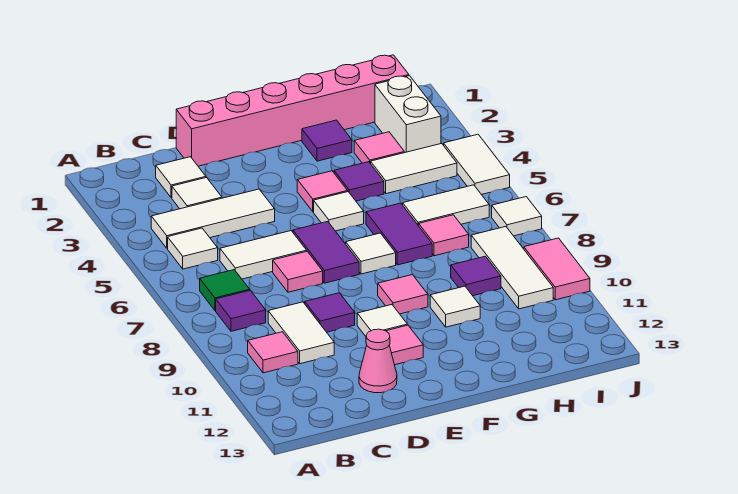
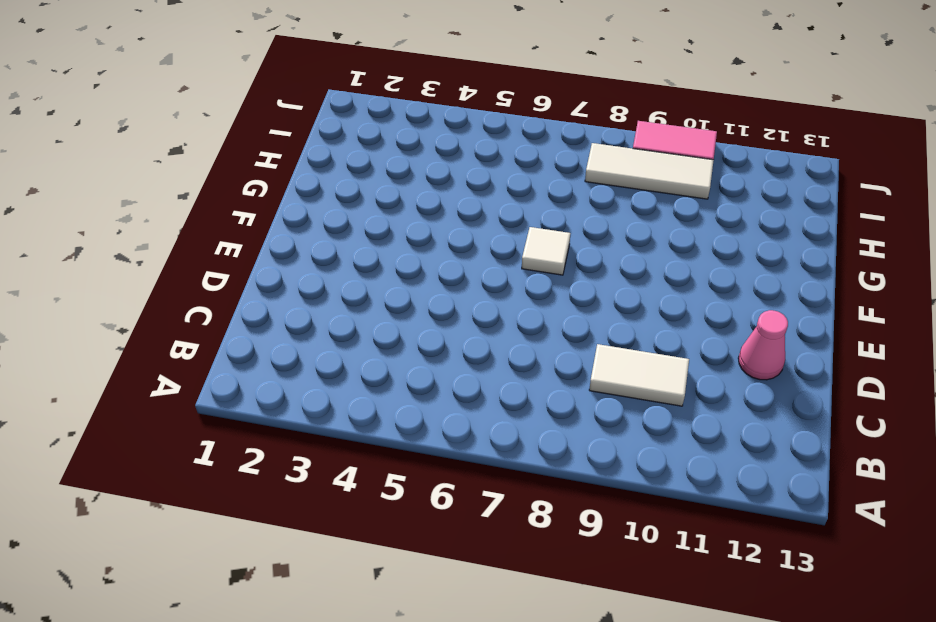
none -> white 1x3 tile [151,189,275,248]
none -> white 1x1 tile [168,228,218,269]
none -> green 1x1 tile [200,270,250,311]
none -> purple 1x1 tile [216,290,266,331]

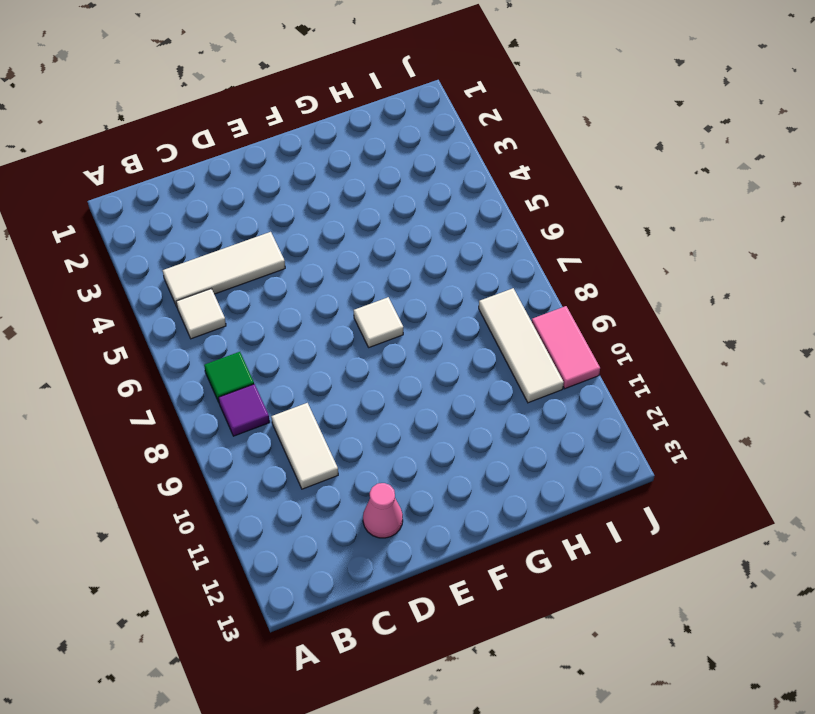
none -> pink 1x1 tile [248,332,298,373]
none -> white 1x1 tile [156,157,206,198]
none -> white 1x1 tile [172,177,222,209]
none -> white 1x2 tile [220,231,307,279]

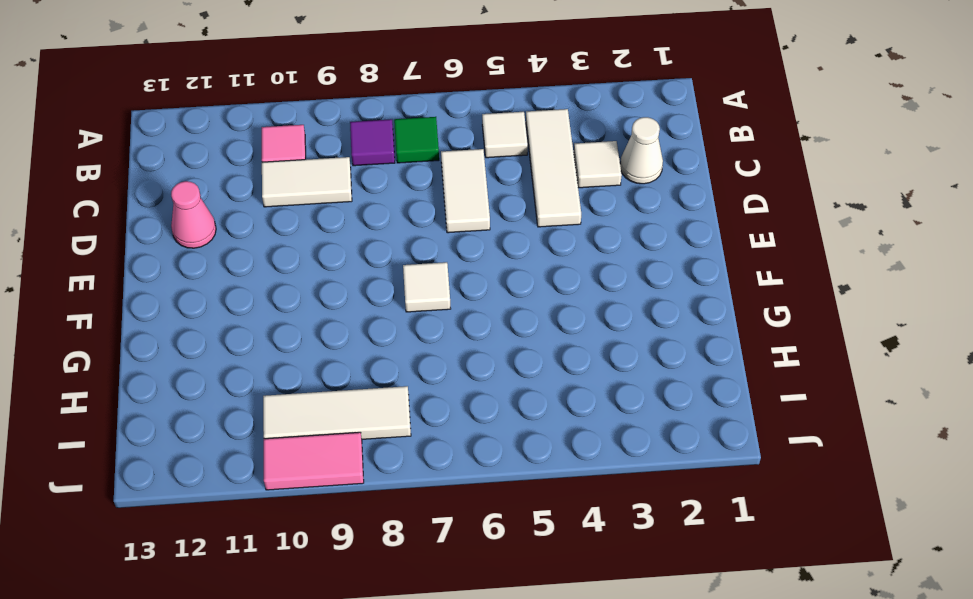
white 1x1 cone [620,117,663,184] -> white 1x1 tile [156,157,206,198]
none -> pink 1x6 brick [176,55,409,166]
none -> pink 1x1 tile [273,251,323,292]
none -> purple 1x1 tile [305,293,355,332]
none -> purple 1x2 tile [293,221,359,283]

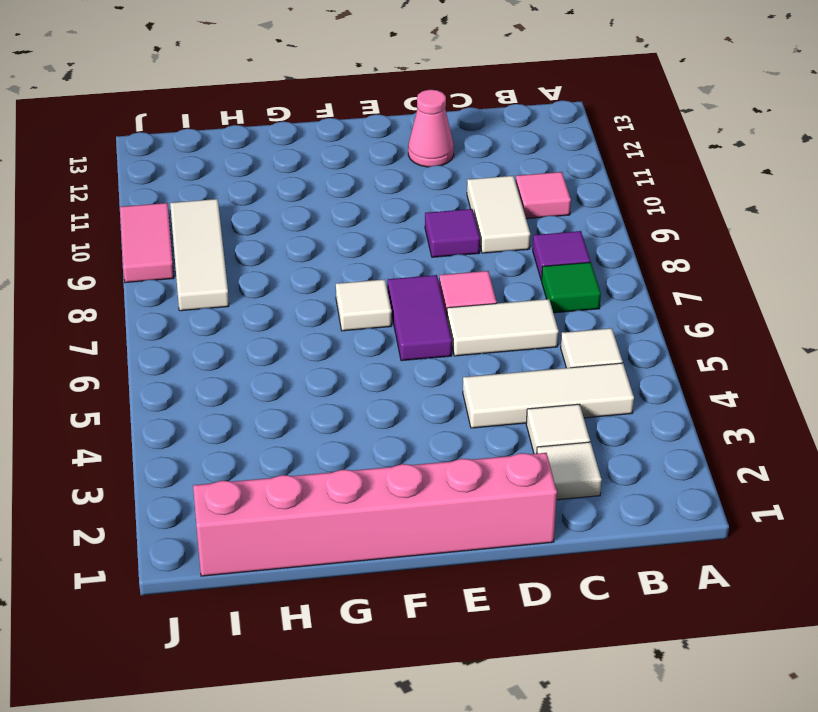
none -> white 1x1 tile [357,305,407,336]
none -> pink 1x1 tile [386,325,423,365]
none -> pink 1x1 tile [297,171,348,212]
none -> white 1x1 tile [314,192,364,231]

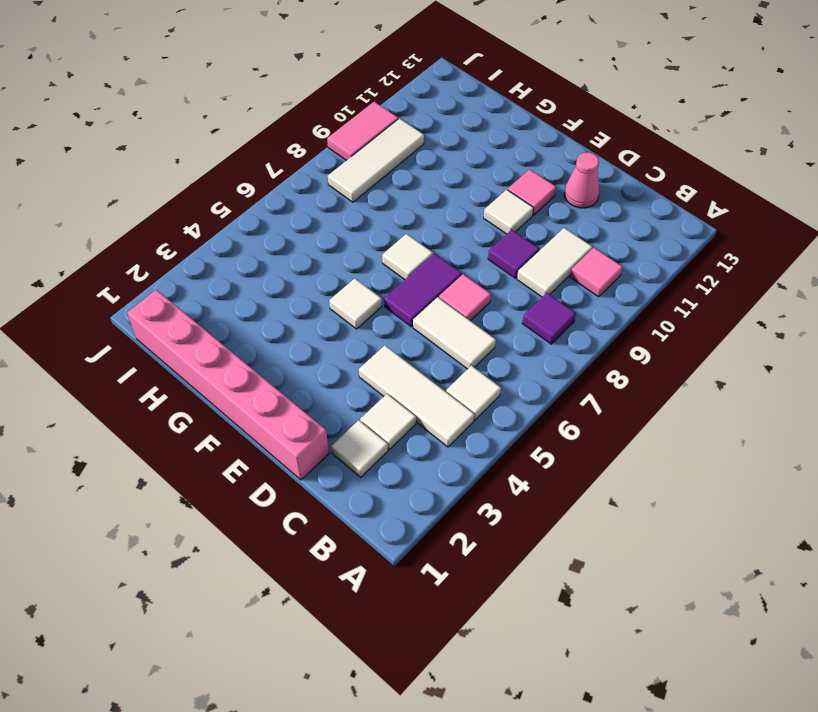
none -> green 1x1 tile [200,270,250,311]
none -> pink 1x1 tile [297,171,348,212]
none -> pink 1x1 tile [378,275,428,314]
none -> purple 1x1 tile [302,120,352,161]

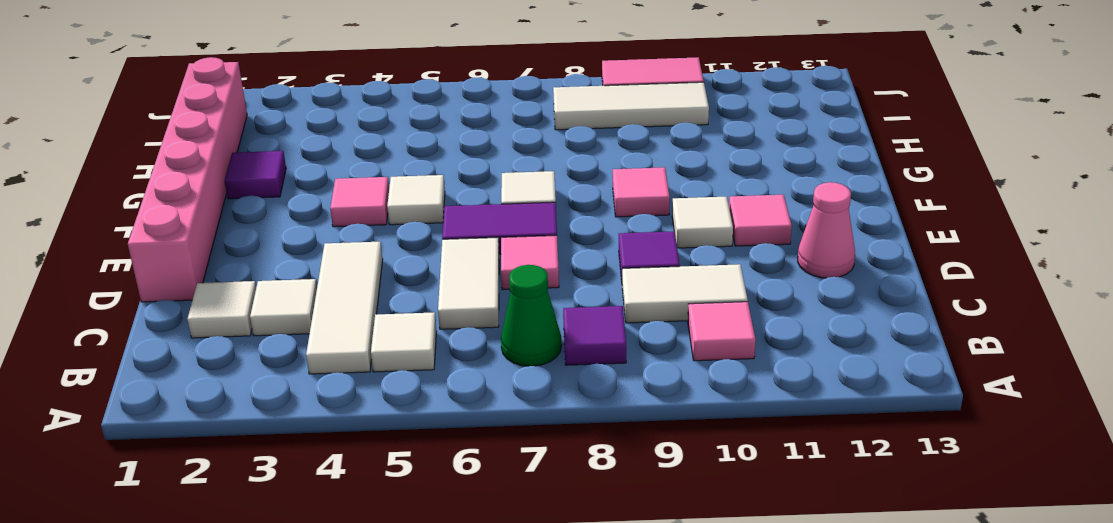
green 1x1 cone [501,265,562,366] -> green 1x1 tile [200,270,250,311]
none -> purple 1x1 tile [334,162,384,201]
none -> purple 1x2 tile [366,203,432,265]
none -> white 1x1 tile [430,286,480,327]
none -> pink 1x1 tile [354,132,404,164]

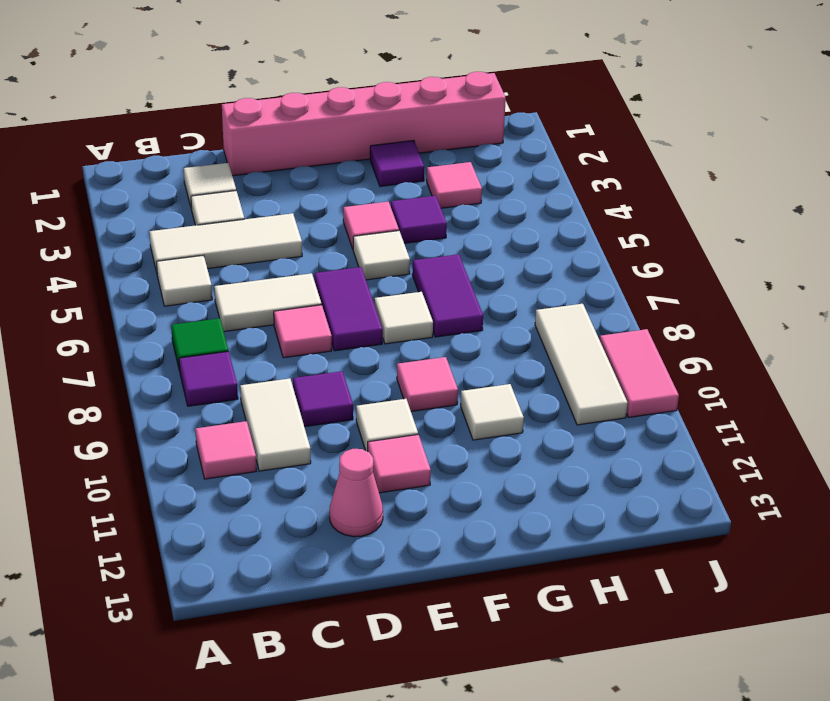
none -> white 1x2 tile [371,143,457,194]
none -> white 1x2 tile [403,185,489,226]
none -> pink 1x1 tile [419,215,469,256]
none -> purple 1x1 tile [451,256,501,296]

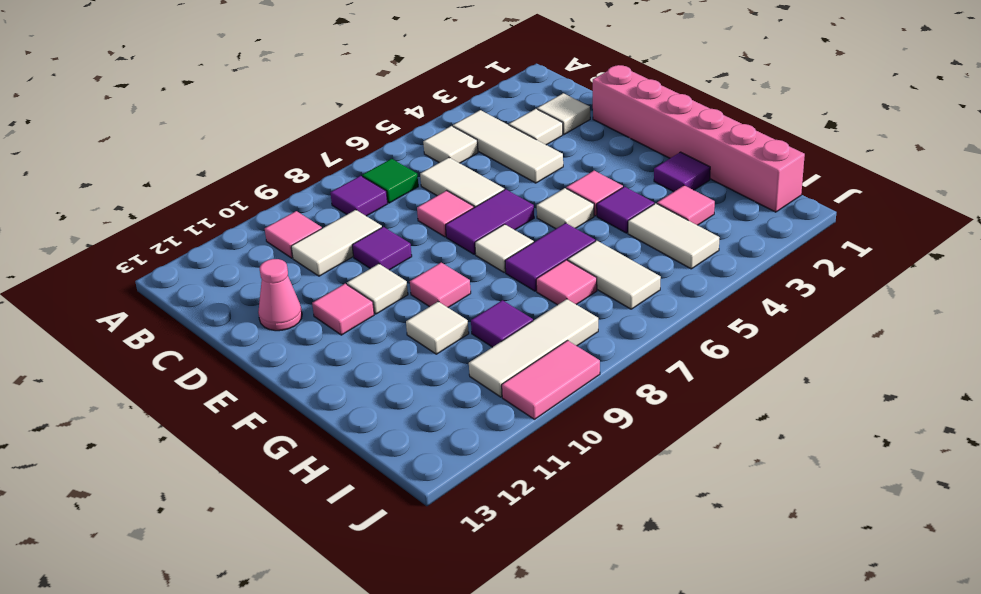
none -> white 1x2 brick [375,76,441,153]
none -> white 1x2 tile [444,134,510,195]
none -> white 1x1 tile [492,197,542,236]

